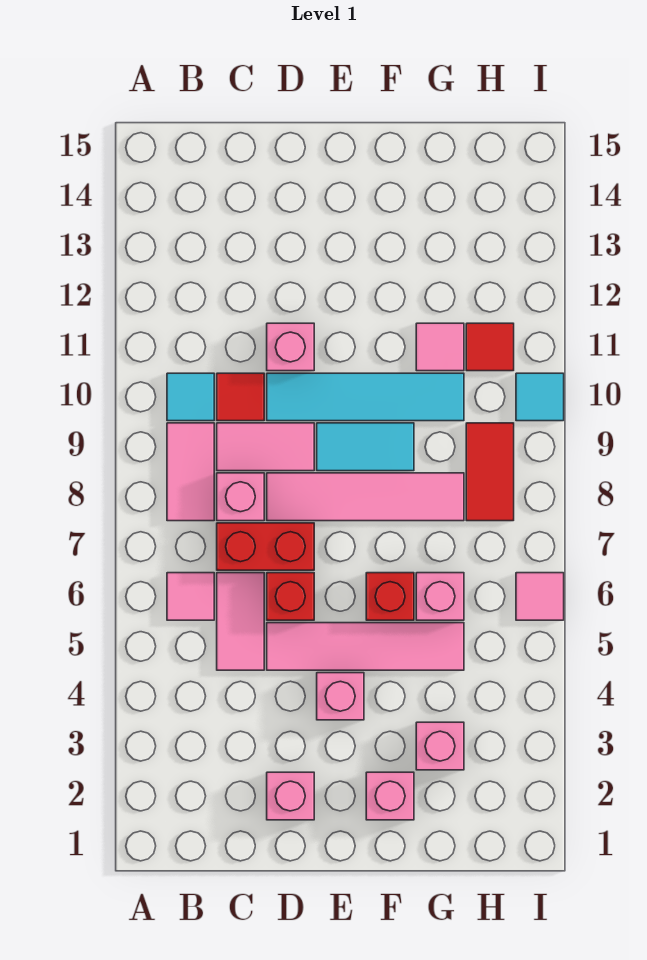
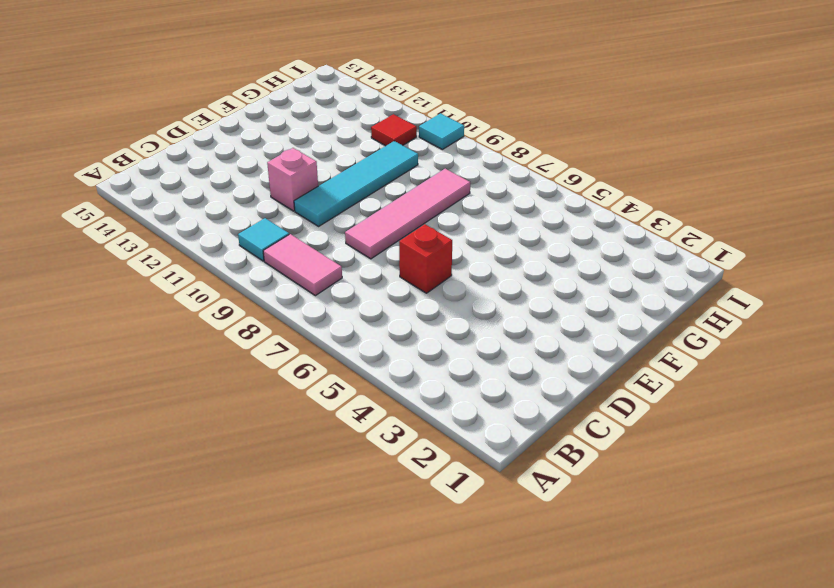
none -> pink 1x1 tile [167,573,214,620]
none -> pink 1x2 tile [217,573,264,670]
none -> red 1x2 brick [217,523,314,570]

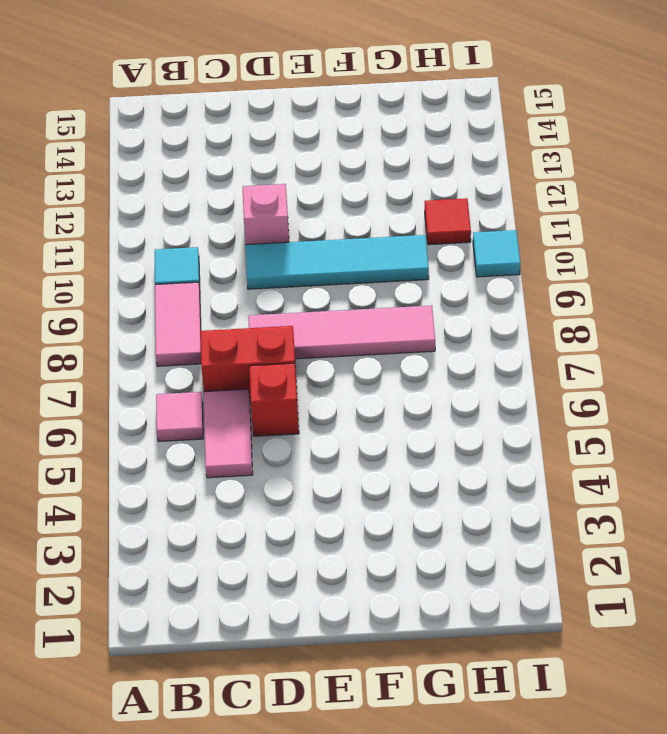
none -> pink 1x1 brick [217,473,264,521]
none -> pink 1x2 tile [217,423,314,471]
none -> red 1x1 tile [217,373,264,421]

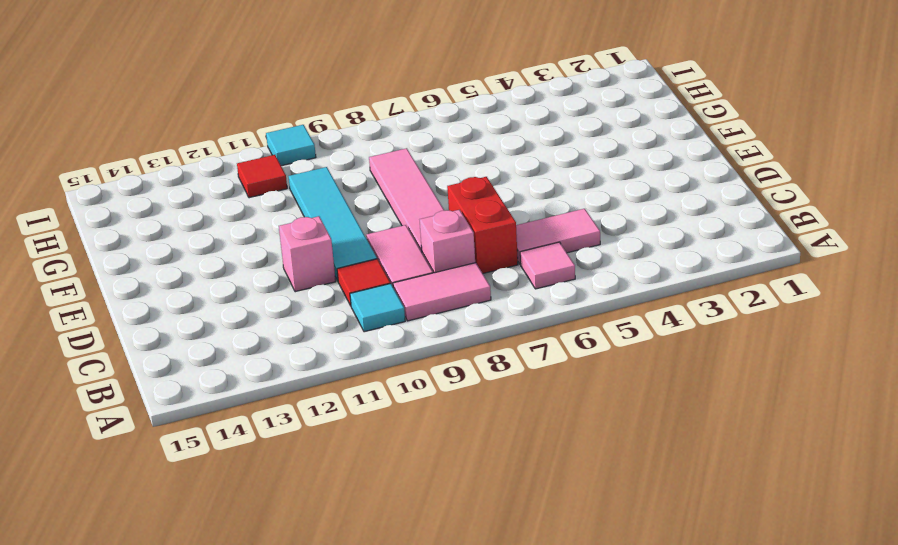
none -> pink 1x1 brick [267,772,314,820]
none -> pink 1x4 tile [267,623,464,670]
none -> red 1x1 brick [267,573,314,620]

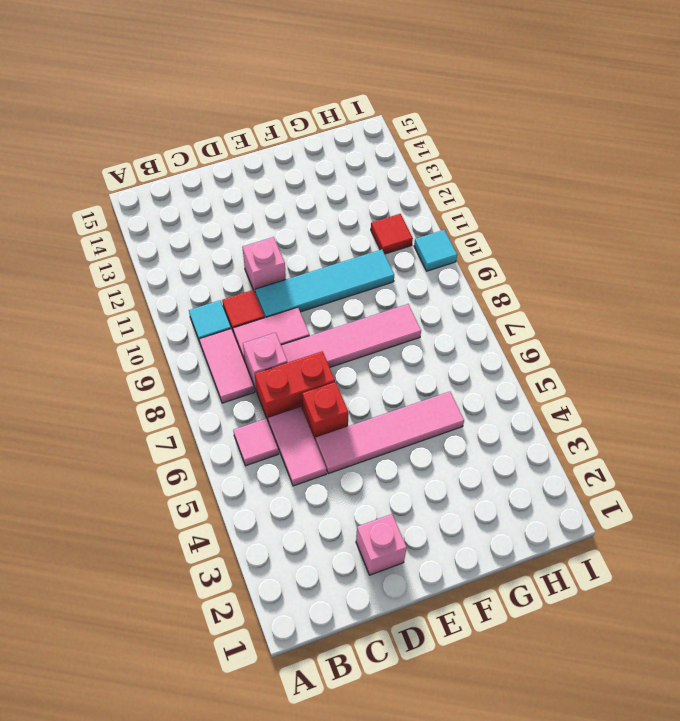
none -> pink 1x1 brick [317,673,364,720]
none -> cyan 1x2 tile [317,423,414,471]
none -> pink 1x1 brick [366,772,414,820]

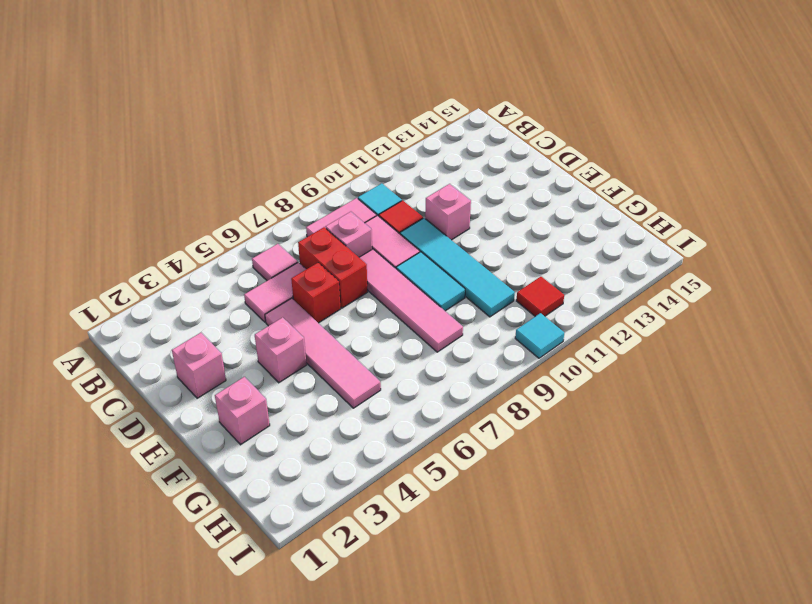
none -> red 1x1 brick [366,573,414,620]
none -> pink 1x1 brick [416,722,464,770]
none -> pink 1x1 brick [416,573,464,620]

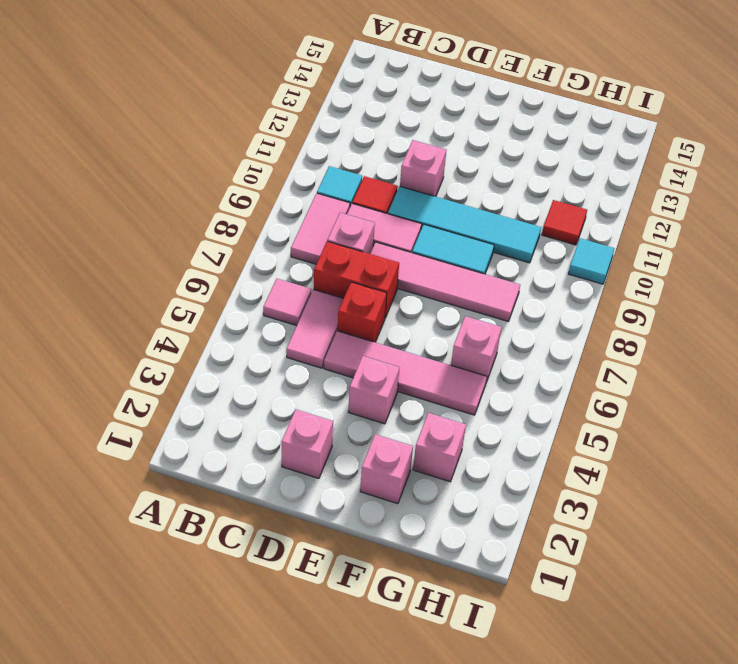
none -> red 1x1 brick [366,573,414,620]
none -> pink 1x1 tile [416,323,464,371]
none -> red 1x2 tile [466,423,514,521]

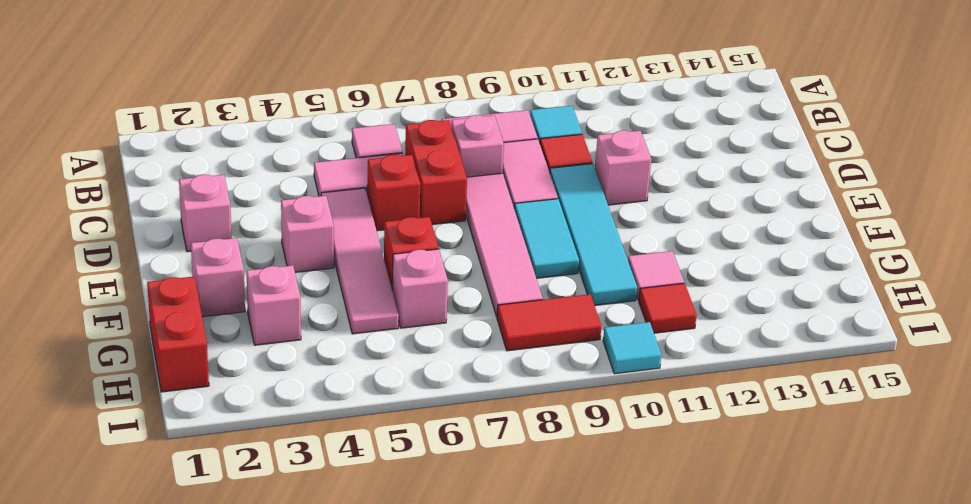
red 1x2 brick [147,277,209,392] -> none
none -> pink 1x1 tile [516,573,564,620]

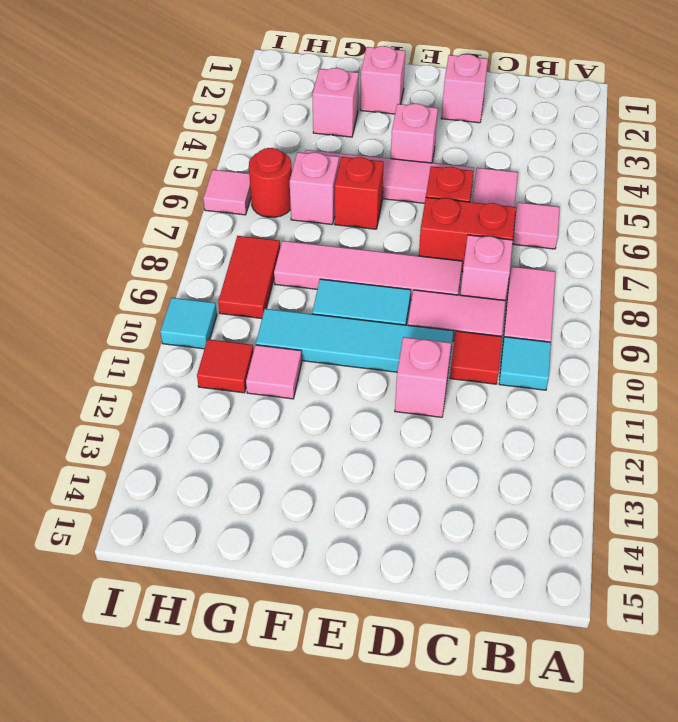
red 1x1 round brick [249,148,292,217] -> none

